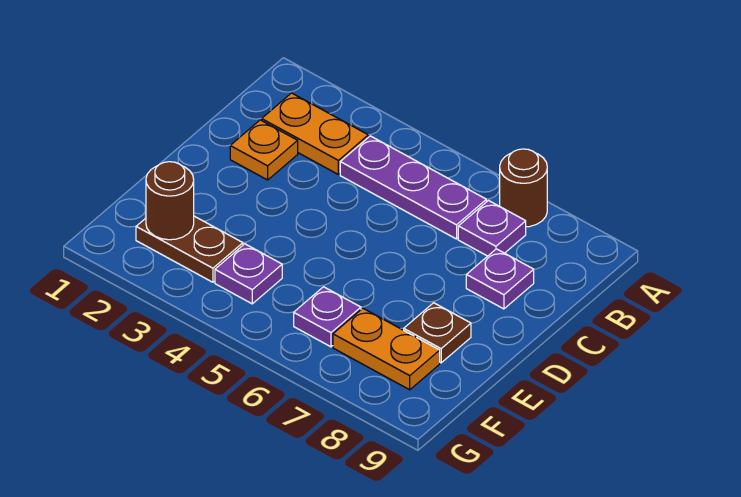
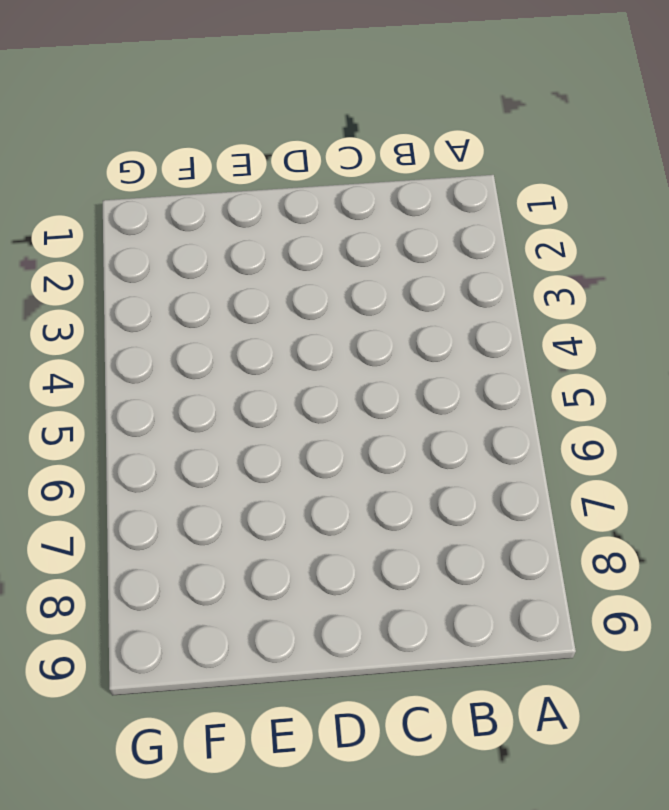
none -> brown 1x1 round brick [500,149,547,227]
none -> orange 1x2 plate [262,93,368,174]
none -> purple 1x3 plate [340,136,486,239]

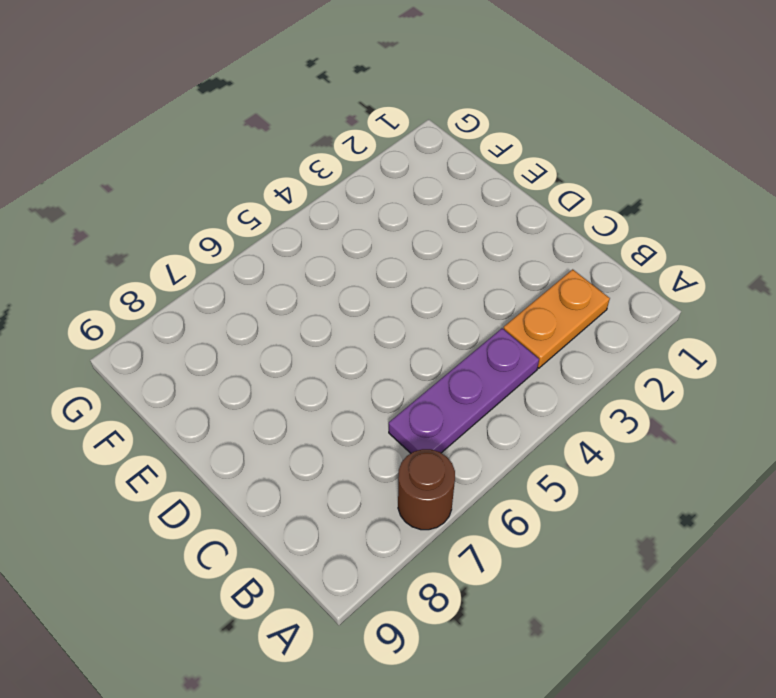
none -> purple 1x1 plate [458,201,526,256]
none -> orange 1x1 plate [230,120,298,180]
none -> purple 1x1 plate [466,249,534,309]

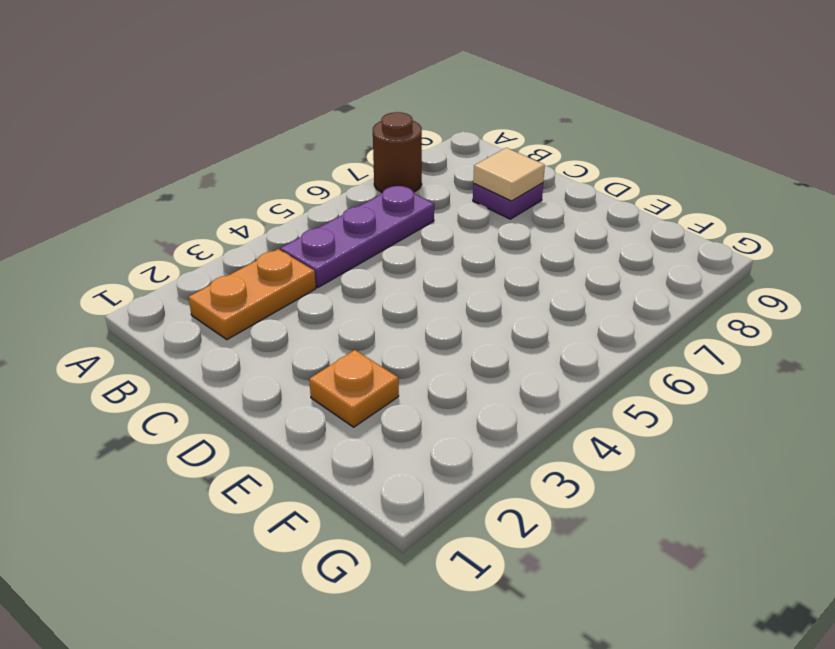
tan 1x1 tile [473,148,545,201] -> none
orange 1x1 plate [309,350,399,427] -> orange 1x1 plate moved to [230,120,298,180]
none -> purple 1x1 plate [458,201,526,256]
none -> brown 1x1 plate [404,303,471,363]
none -> brown 1x2 plate [136,216,243,282]

